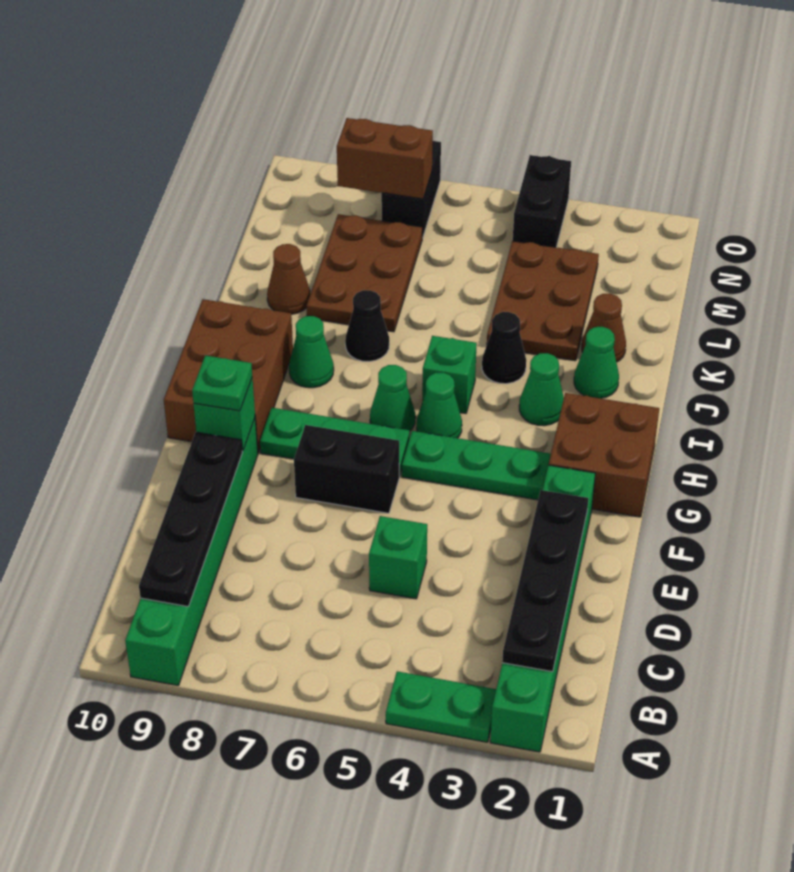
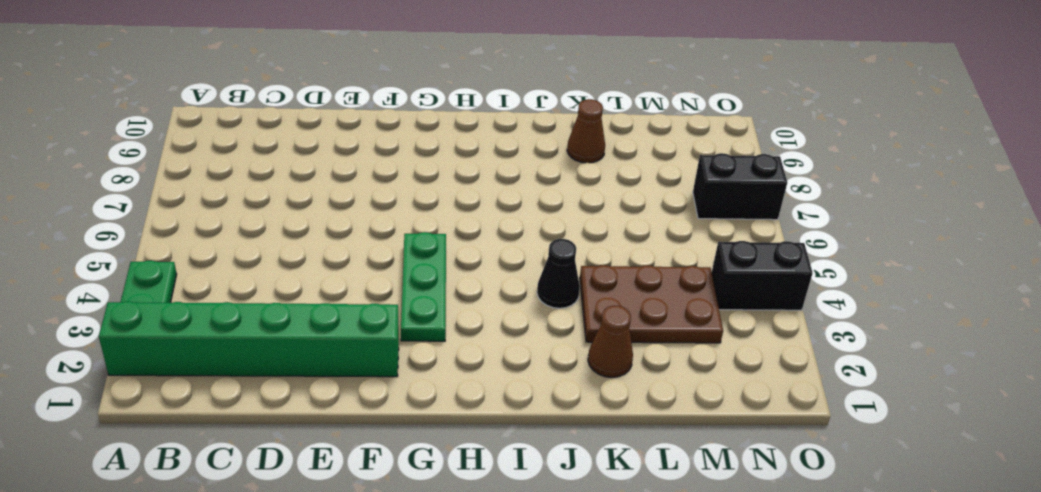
none -> green 1x6 brick [125,418,258,686]
none -> green 1x1 brick [369,516,427,599]
none -> black 1x2 brick [294,425,399,513]

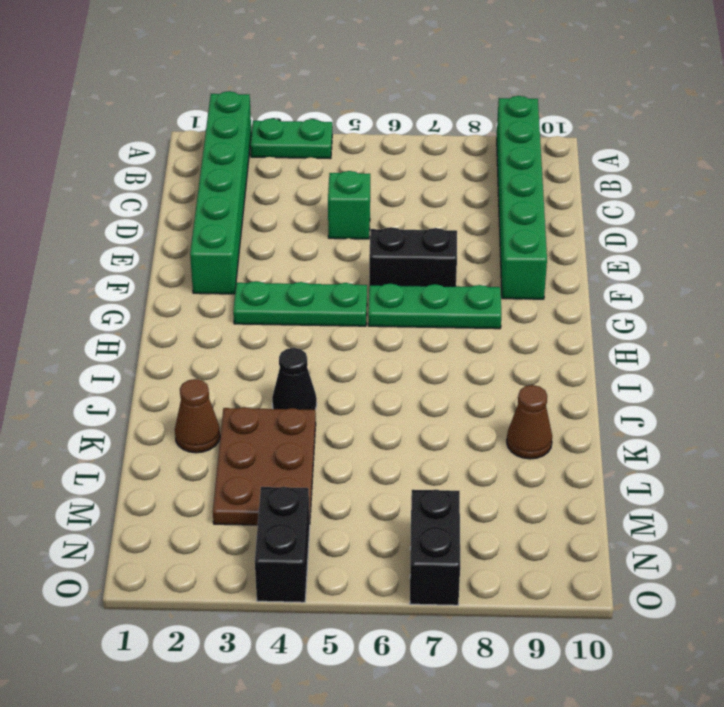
none -> brown 2x2 brick [549,393,659,517]
none -> brown 2x3 brick [164,299,293,453]
none -> green 1x1 cone [417,373,462,438]

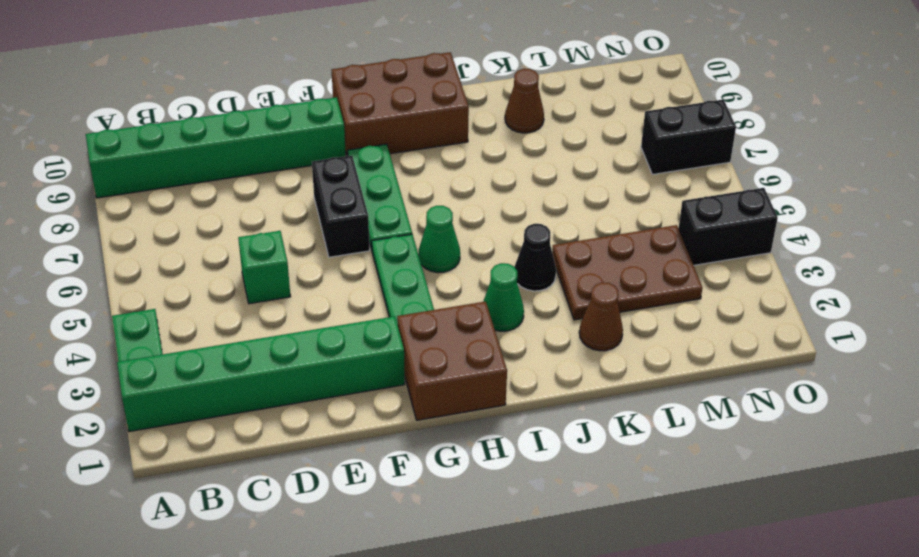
none -> green 1x1 cone [370,365,415,431]
none -> green 1x1 brick [422,336,477,413]
none -> green 1x1 cone [289,316,334,388]

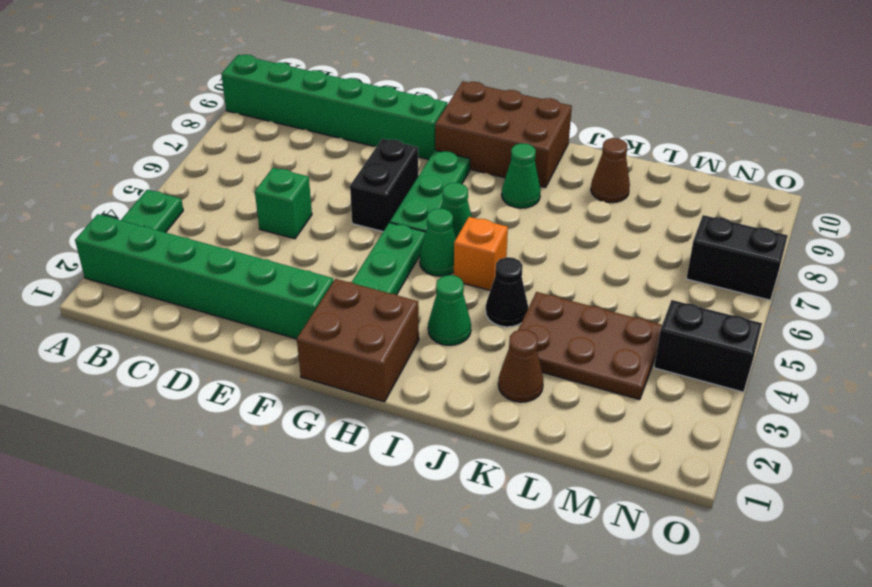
orange 1x1 brick [454,217,508,290] -> green 1x1 brick [422,336,477,413]
none -> green 1x1 cone [574,327,619,398]
none -> black 1x1 cone [345,290,389,362]
none -> brown 2x3 plate [307,214,423,332]

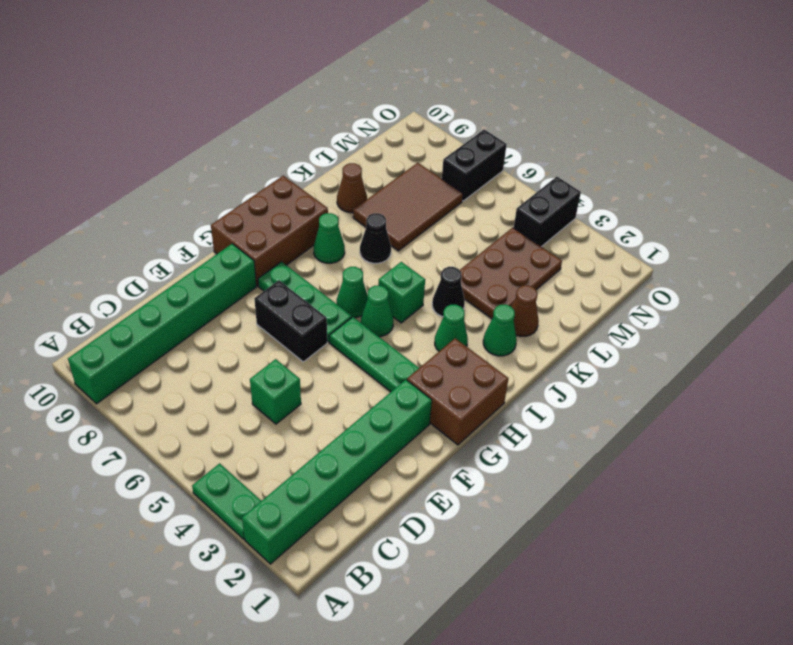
brown 2x3 tile [353,163,463,251] -> brown 2x3 plate [307,214,423,332]
none -> black 1x4 plate [502,490,589,672]
none -> black 1x4 plate [139,432,243,607]
none -> green 1x1 brick [194,377,255,451]

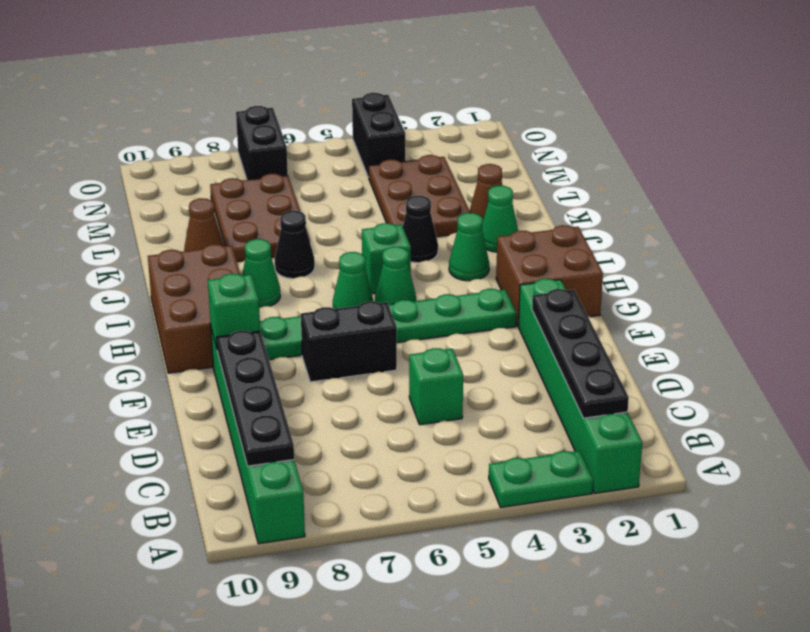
none -> brown 1x2 brick [337,118,433,199]
none -> green 1x1 plate [192,355,252,411]

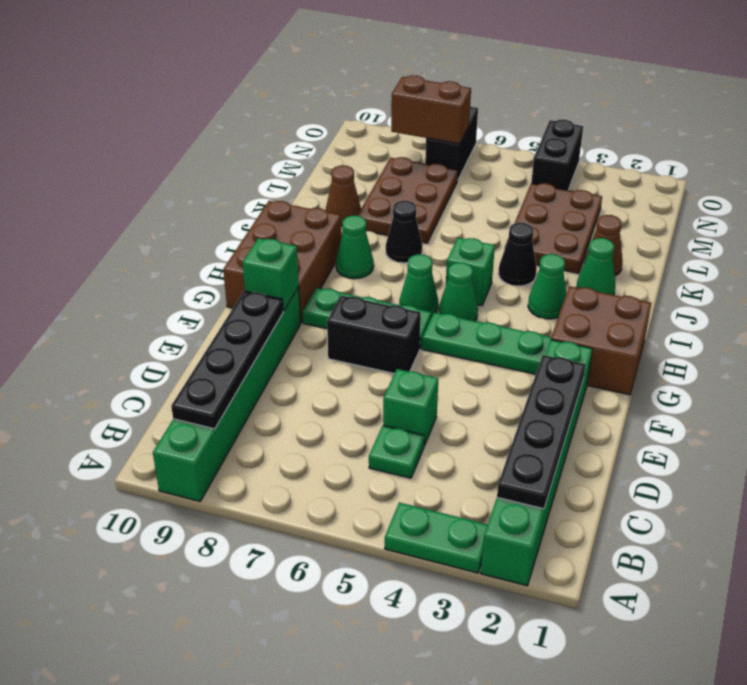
green 1x1 plate [369,426,424,478] -> green 1x1 plate moved to [192,355,252,411]

